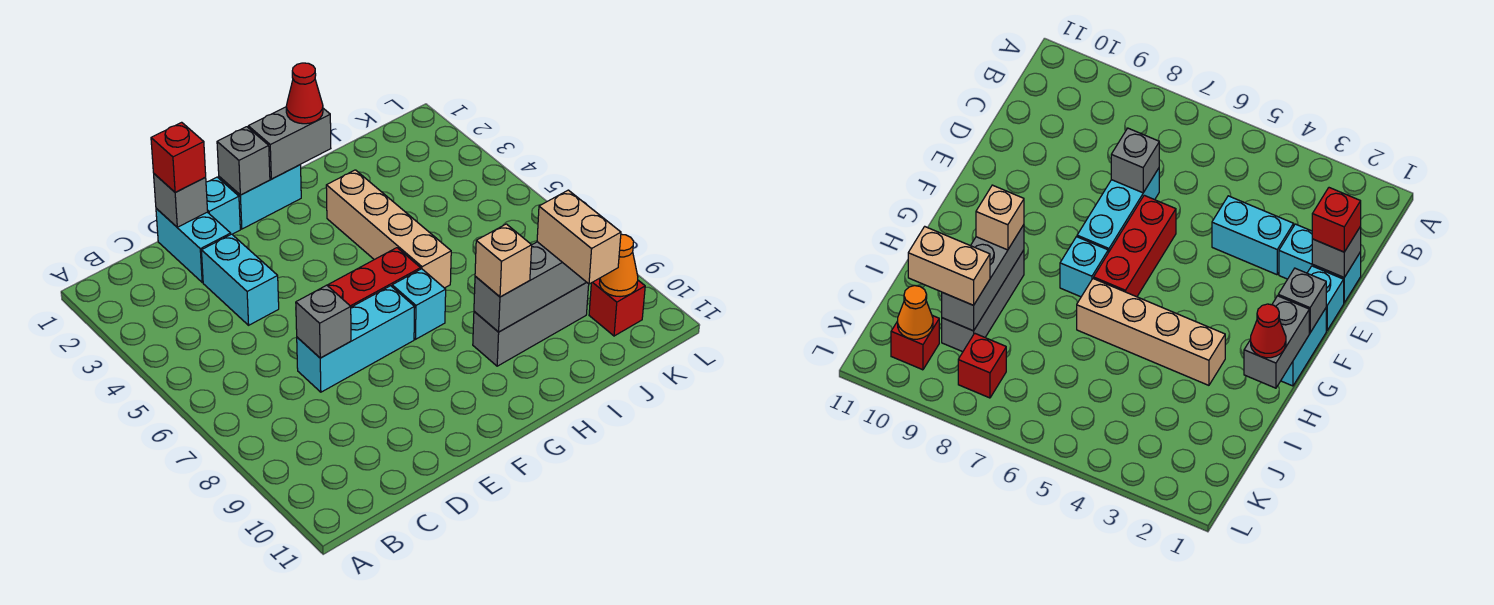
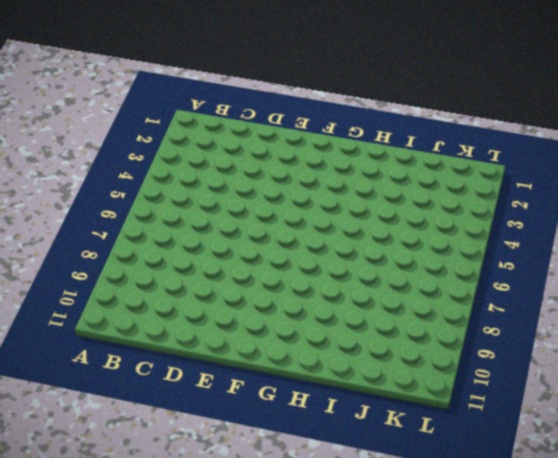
none -> cyan 1x2 brick [156,208,231,282]
none -> cyan 1x2 brick [201,234,279,325]
none -> cyan 1x3 brick [297,286,415,392]

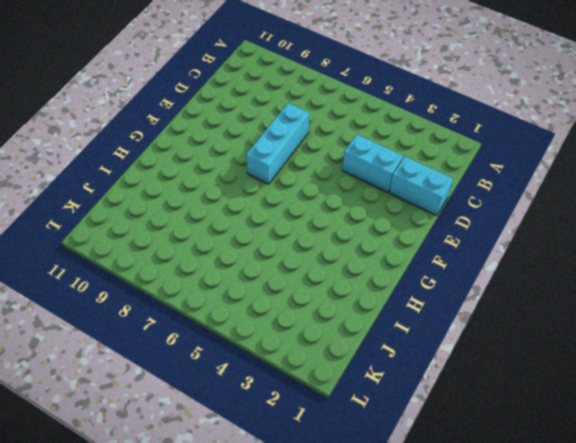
none -> cyan 1x1 brick [206,177,240,234]
none -> red 1x3 brick [327,248,421,307]
none -> cyan 1x2 brick [219,165,301,229]

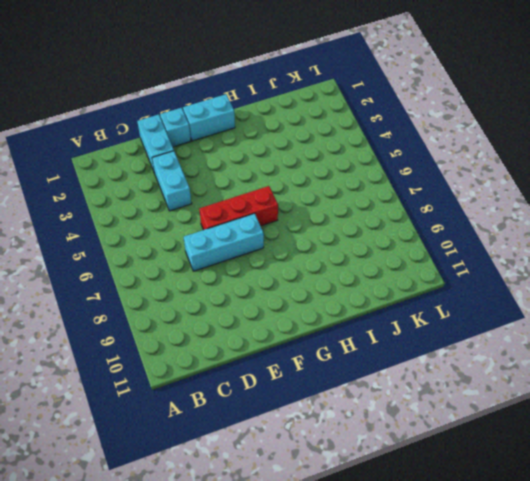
none -> cyan 1x1 brick [392,269,446,339]
none -> tan 1x4 brick [326,170,451,288]
none -> grey 1x3 brick [473,282,589,366]

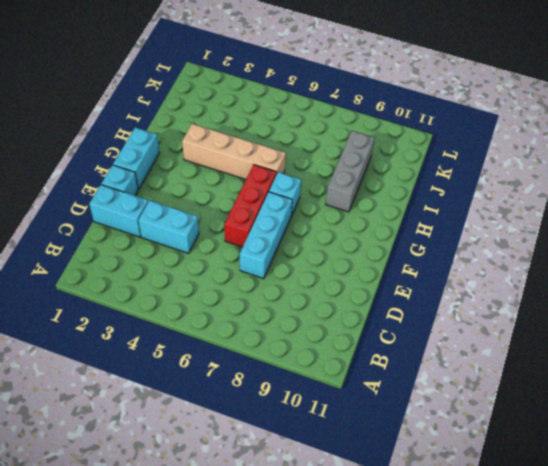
none -> red 1x1 brick [958,333,1006,398]
none -> red 1x1 brick [589,278,645,336]
none -> grey 1x1 brick [154,174,208,227]

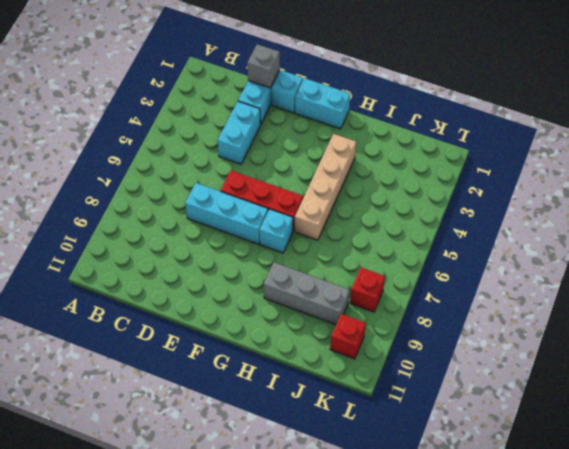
none -> grey 1x1 brick [296,285,351,358]
none -> grey 1x1 brick [217,127,270,195]
none -> grey 1x2 brick [248,107,331,179]

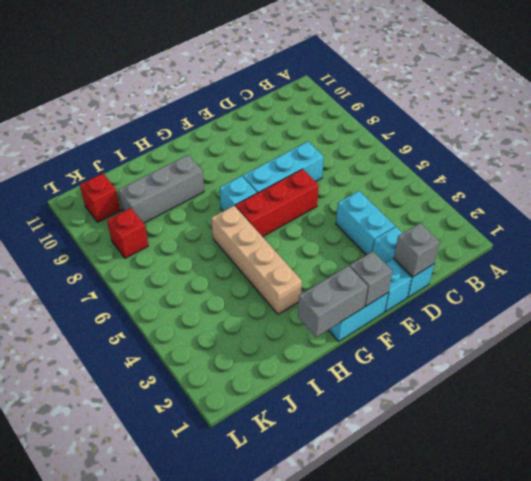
none -> grey 1x1 brick [296,285,351,358]
none -> grey 1x3 brick [474,242,586,332]
none -> orange 1x1 cone [599,234,638,297]

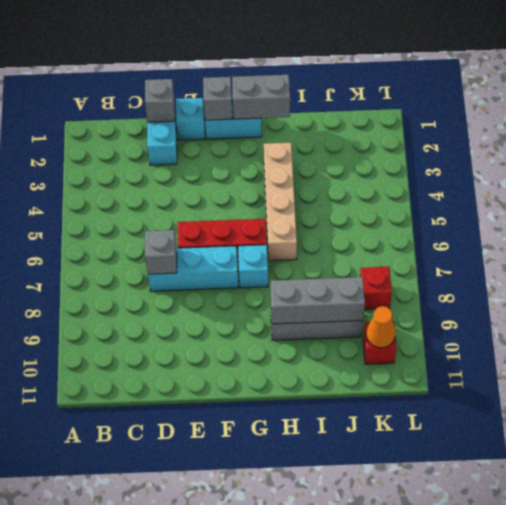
none -> cyan 1x2 brick [201,234,279,325]
none -> red 1x1 brick [151,122,206,192]
none -> red 1x1 cone [286,63,323,124]

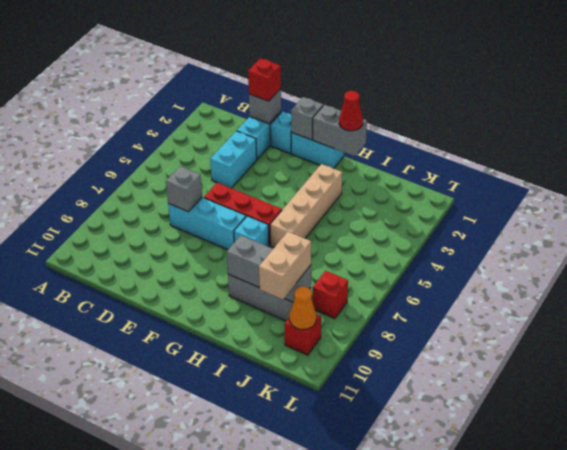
none -> tan 1x1 brick [475,224,532,297]

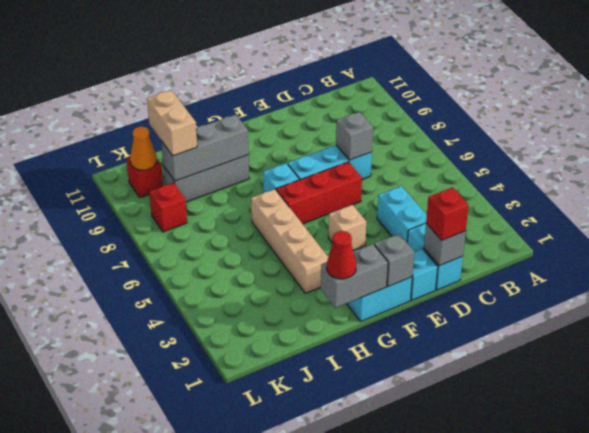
tan 1x1 brick [328,205,366,250] -> tan 1x1 brick moved to [475,224,532,297]

